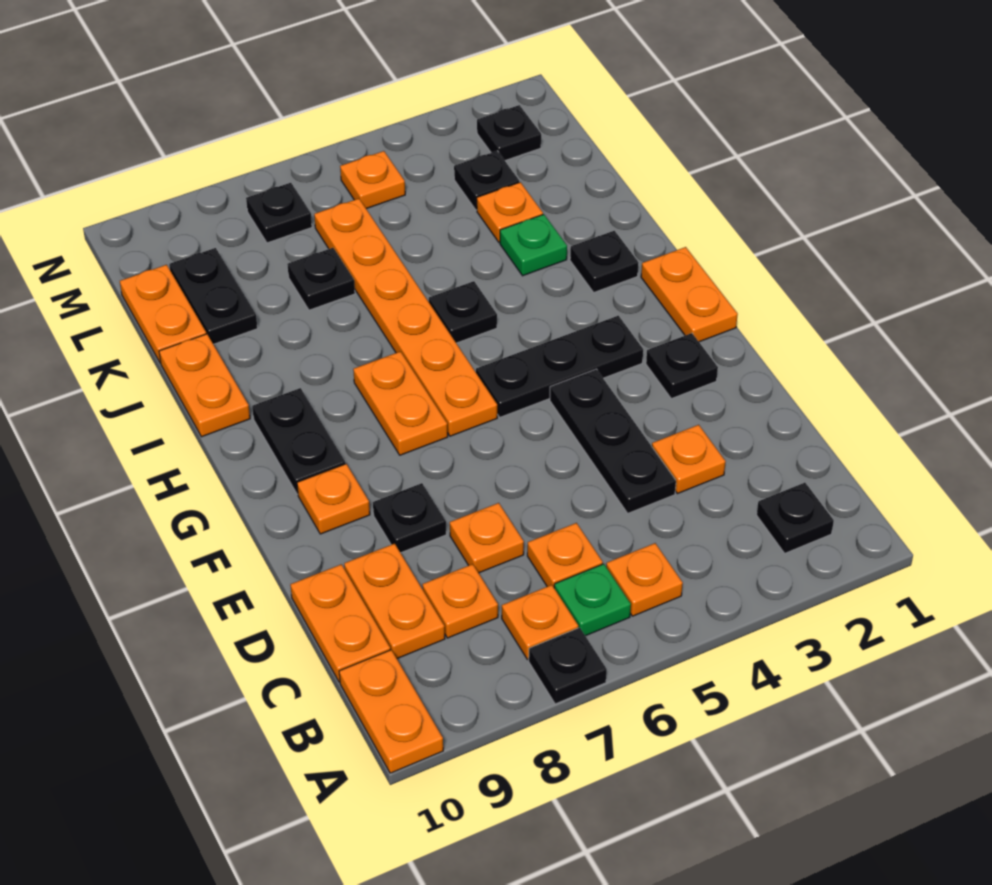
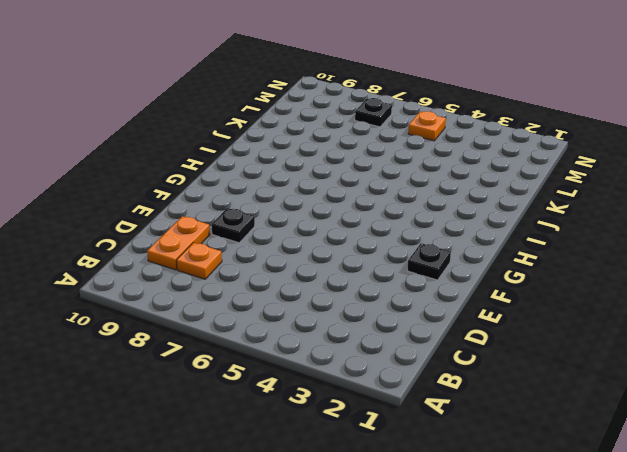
none -> black 1x1 plate [529,628,607,704]
none -> orange 1x2 plate [339,650,443,773]
none -> black 1x1 plate [757,483,834,553]
none -> orange 1x1 plate [606,543,683,616]

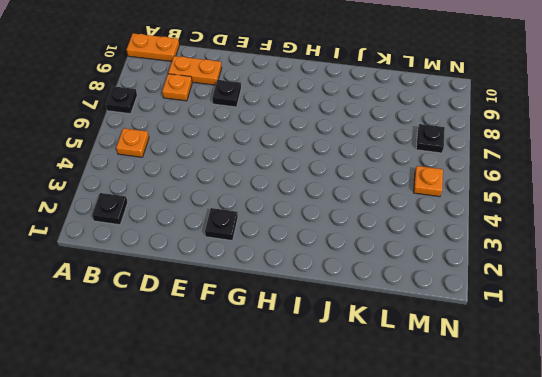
none -> green 1x1 plate [554,564,631,636]
none -> orange 1x1 plate [502,585,578,660]
none -> orange 1x1 plate [527,523,603,587]
none -> orange 1x2 plate [290,564,390,682]

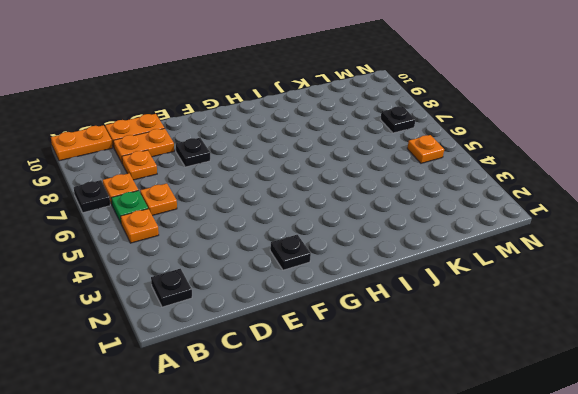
none -> orange 1x1 plate [652,425,726,494]
none -> black 1x3 plate [550,369,676,513]
none -> orange 1x1 plate [450,503,524,573]
none -> orange 1x1 plate [297,464,370,534]

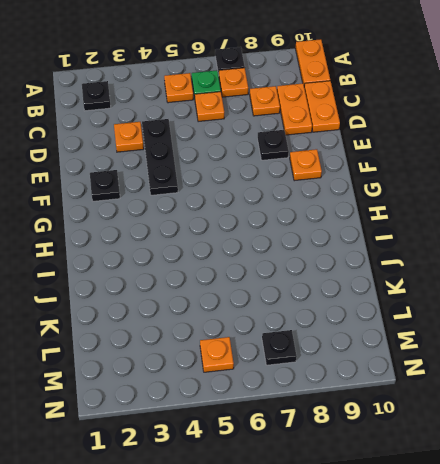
none -> orange 1x1 plate [450,503,524,573]
none -> orange 1x2 plate [641,247,738,342]
none -> black 1x3 plate [476,316,643,417]
none -> orange 1x6 plate [314,199,497,436]

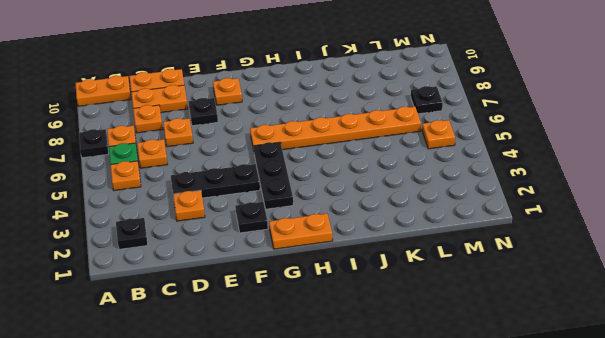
none -> orange 1x2 plate [353,351,448,455]
none -> black 1x2 plate [252,388,345,494]
none -> black 1x1 plate [570,231,638,292]
none -> black 1x1 plate [429,281,497,343]

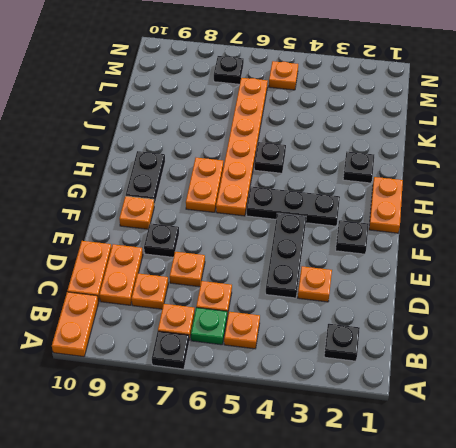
none -> orange 1x2 plate [159,334,250,437]
none -> green 1x1 plate [500,214,567,276]
none -> orange 1x1 plate [477,182,543,242]
none -> black 1x1 plate [287,248,355,310]

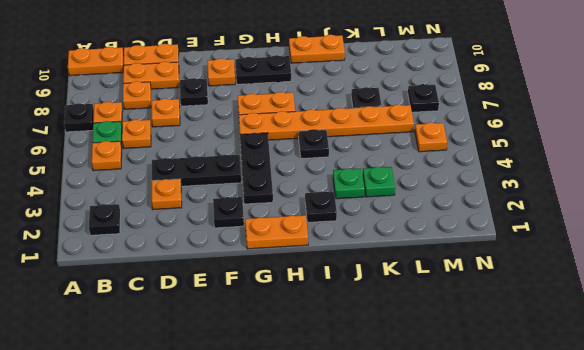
green 1x1 plate [363,167,395,197] -> orange 1x1 plate [477,182,543,242]
none -> black 1x2 plate [169,248,258,344]
none -> orange 1x2 plate [120,265,206,363]
none -> black 1x1 plate [454,151,519,210]
none -> black 1x1 plate [477,105,541,160]

